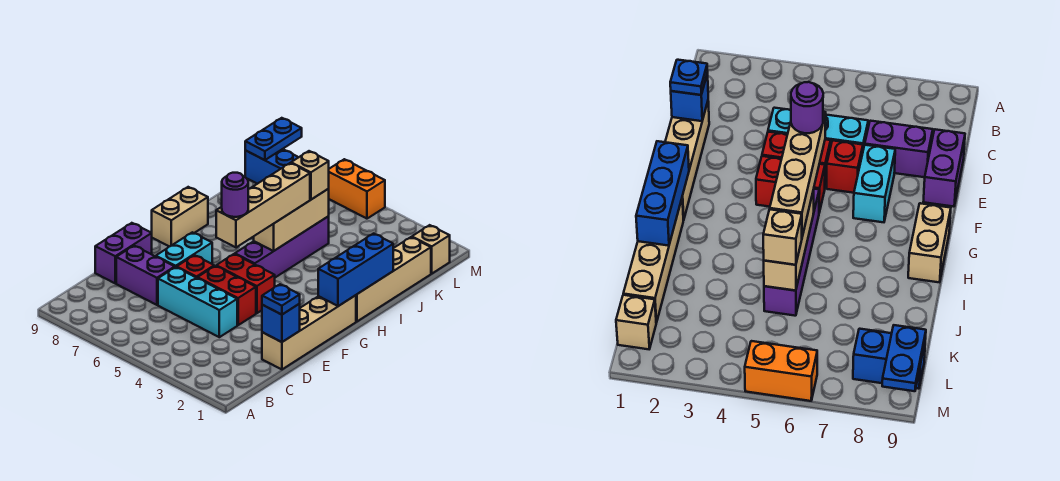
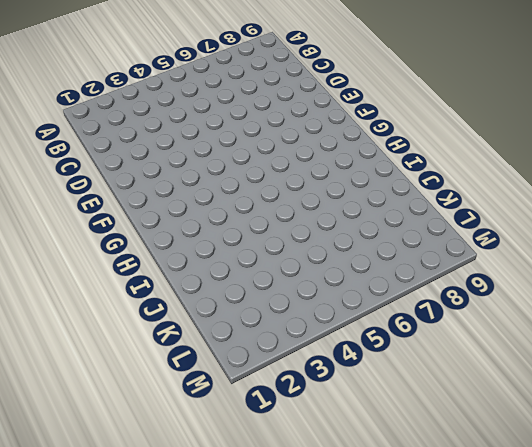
none -> tan 1x4 brick [262,295,356,369]
none -> cyan 1x3 brick [158,267,237,337]
none -> purple 1x2 brick [116,246,175,305]

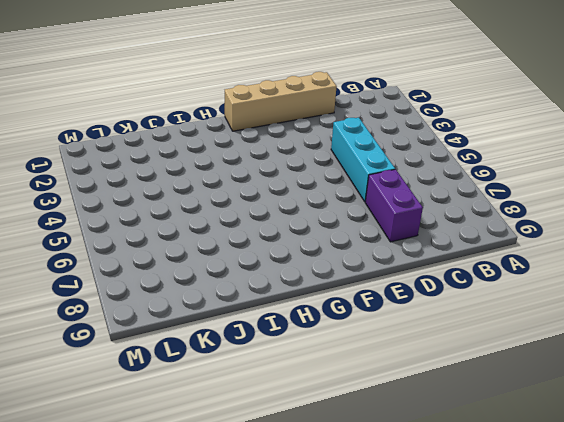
none -> purple 1x2 brick [95,223,152,283]
none -> red 1x2 brick [197,266,256,325]
none -> red 1x1 brick [177,255,214,278]

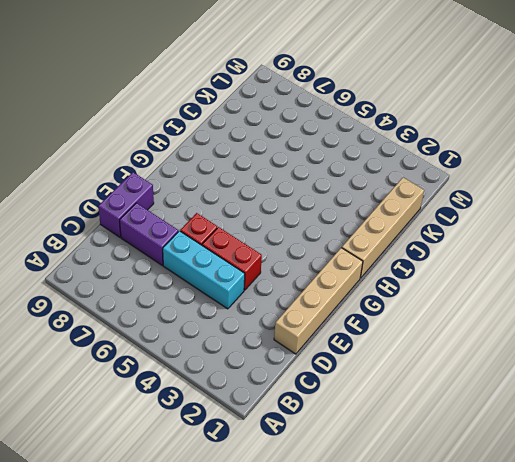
none -> cyan 1x2 brick [156,232,212,267]
none -> red 1x2 brick [216,254,275,313]
none -> purple 1x4 brick [235,216,329,277]

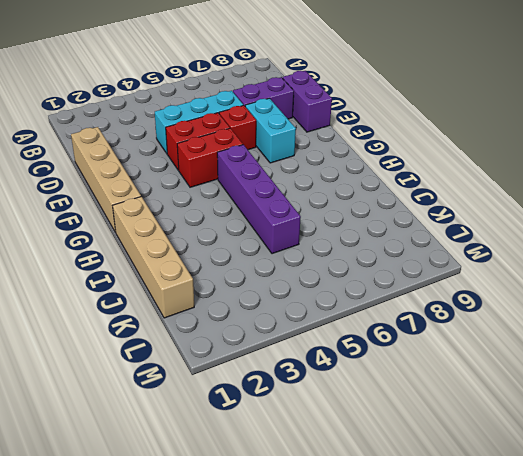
none -> tan 1x2 brick [152,187,208,247]
none -> tan 1x1 brick [412,225,450,274]
none -> blue 1x2 brick [245,149,298,184]

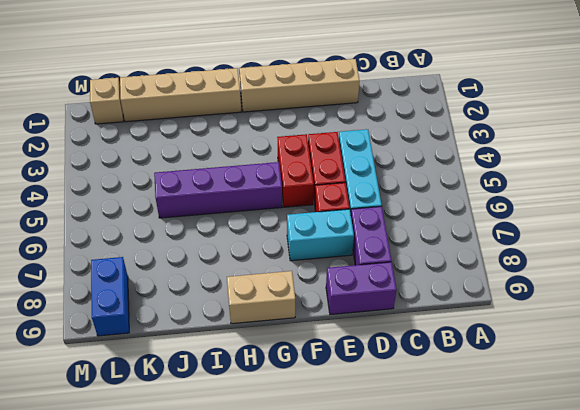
none -> orange 1x2 brick [329,159,385,219]
none -> blue 1x1 brick [262,304,300,342]
none -> blue 1x3 brick [318,234,393,306]

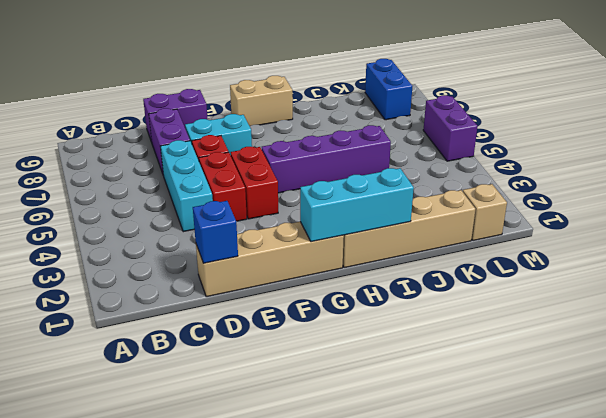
cyan 1x3 brick [300,168,414,242] -> blue 1x3 brick [318,234,393,306]
purple 1x2 brick [423,95,477,161] -> orange 1x2 brick [329,159,385,219]
none -> tan 1x3 brick [254,189,329,251]
none -> blue 1x2 plate [245,118,302,160]
none -> blue 1x1 plate [262,284,300,315]

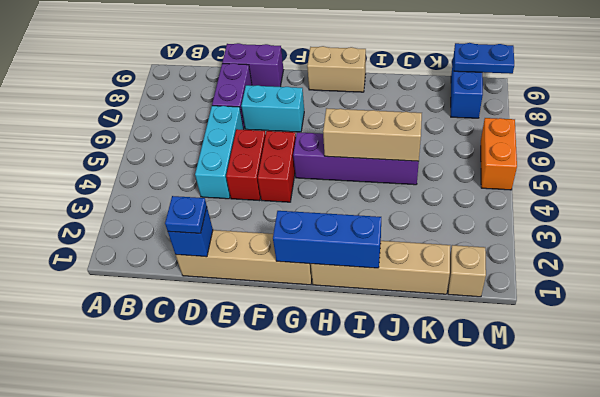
none -> red 1x1 brick [177,255,214,278]
none -> tan 1x4 brick [216,163,310,247]
none -> tan 1x1 brick [291,151,329,200]

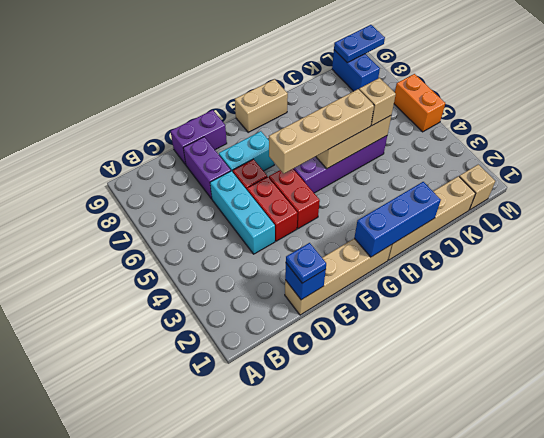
none -> purple 1x1 round brick [222,173,248,217]

